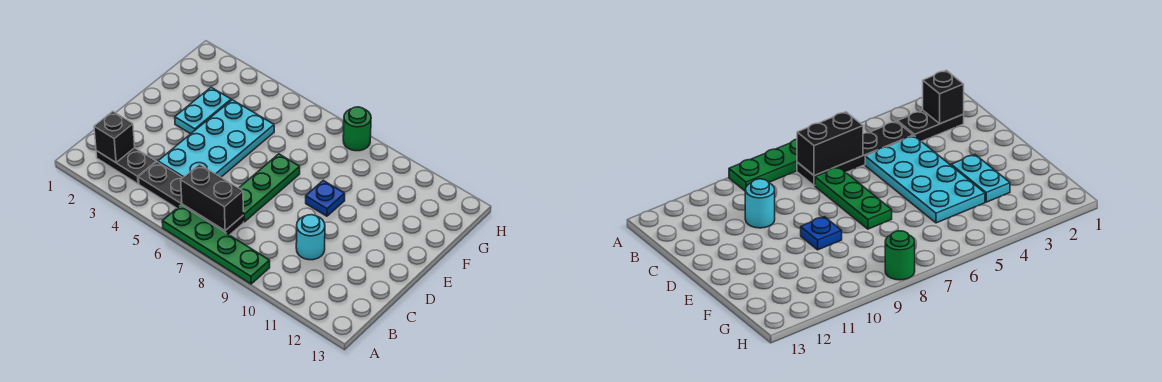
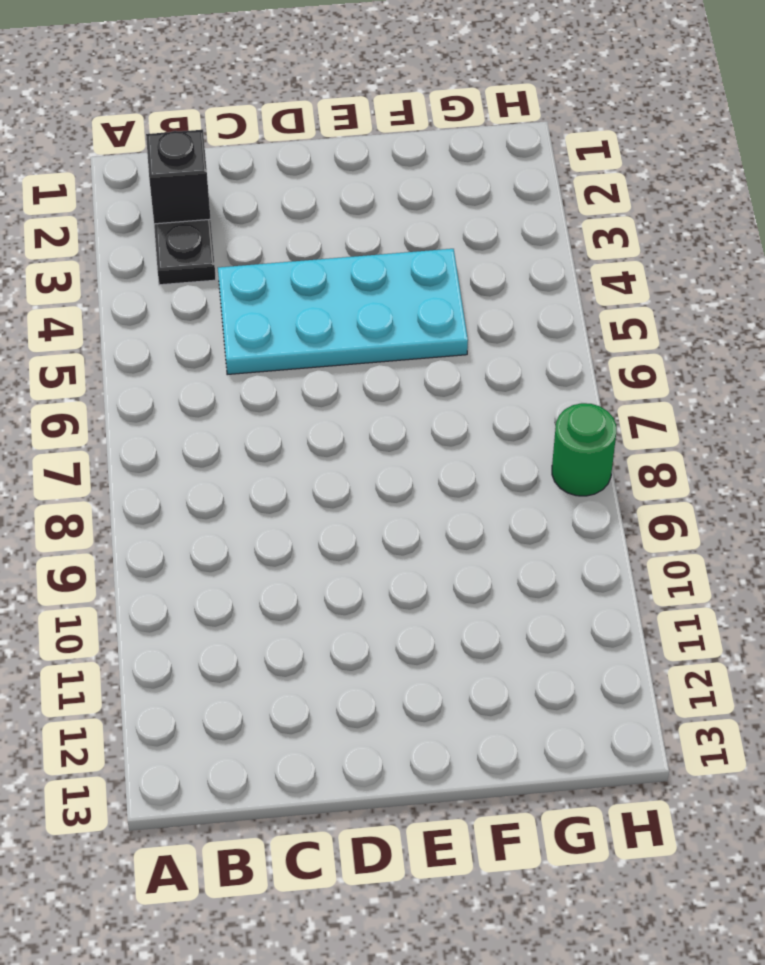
none -> green 1x4 plate [162,205,270,284]
none -> black 1x4 plate [139,162,244,235]

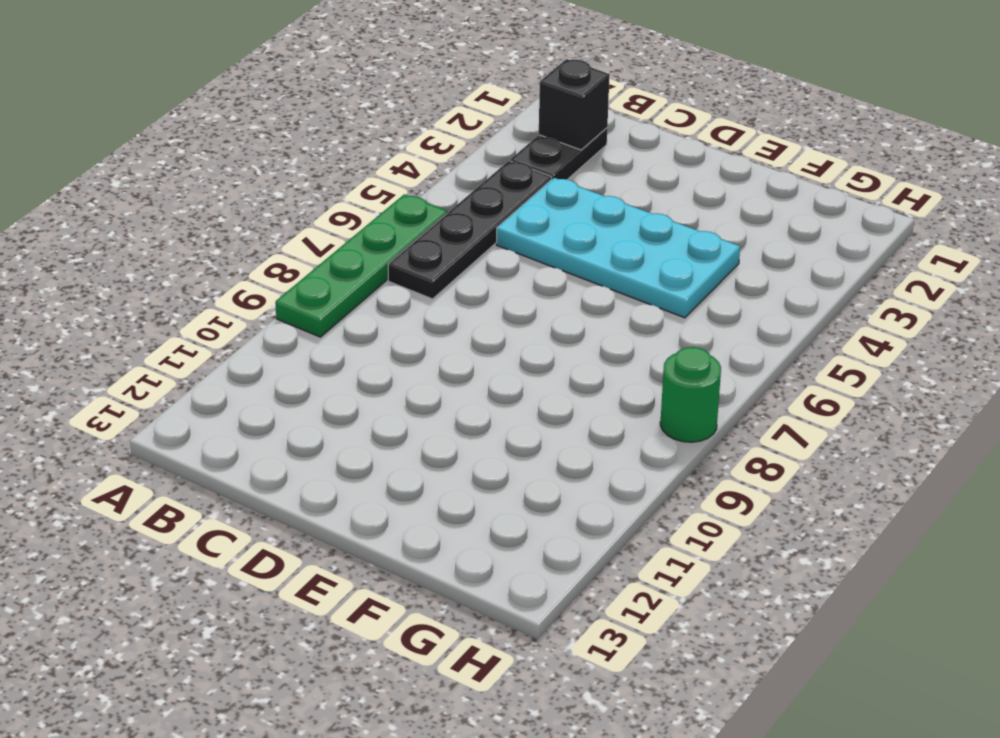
none -> green 1x3 plate [239,154,300,222]
none -> cyan 1x1 round brick [296,215,325,260]

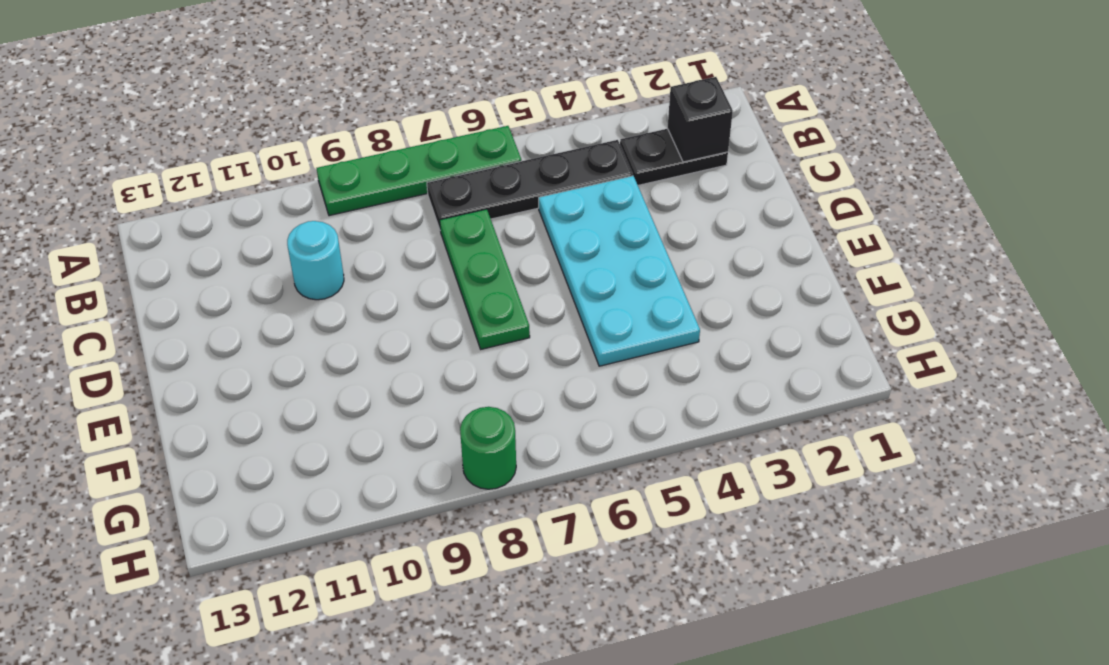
none -> cyan 1x2 plate [175,87,231,134]
none -> blue 1x1 plate [306,181,345,216]

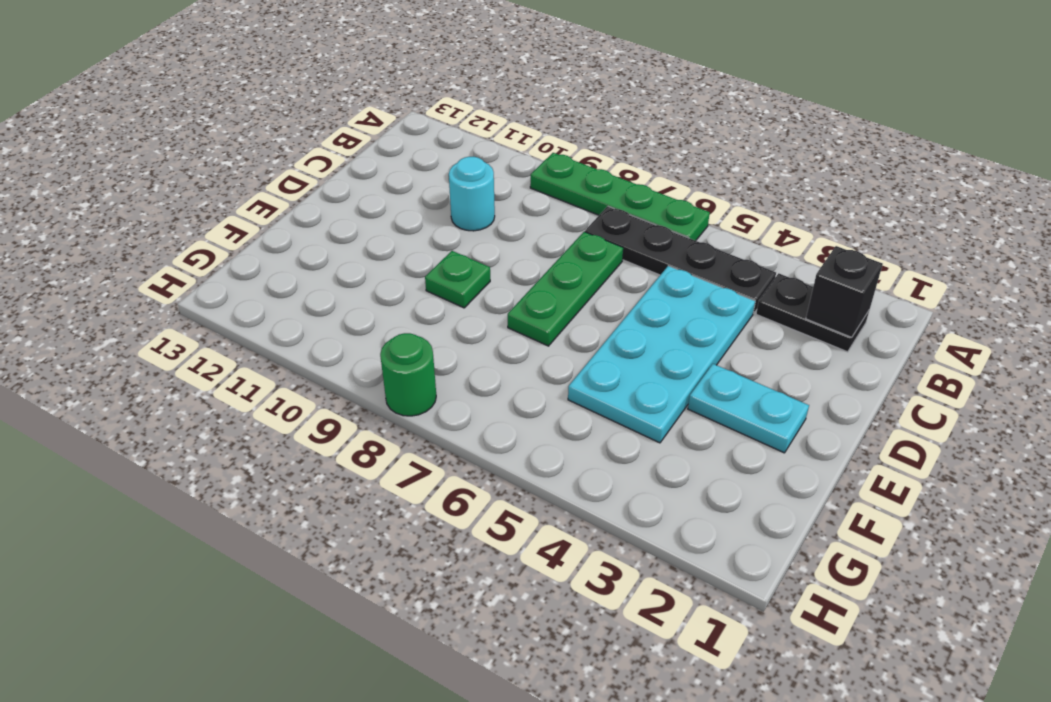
cyan 1x2 plate [688,364,809,453] -> cyan 1x2 plate turned to [175,87,231,134]
green 1x1 plate [425,251,490,308] -> blue 1x1 plate [306,181,345,216]
none -> black 1x2 brick [181,164,243,231]

